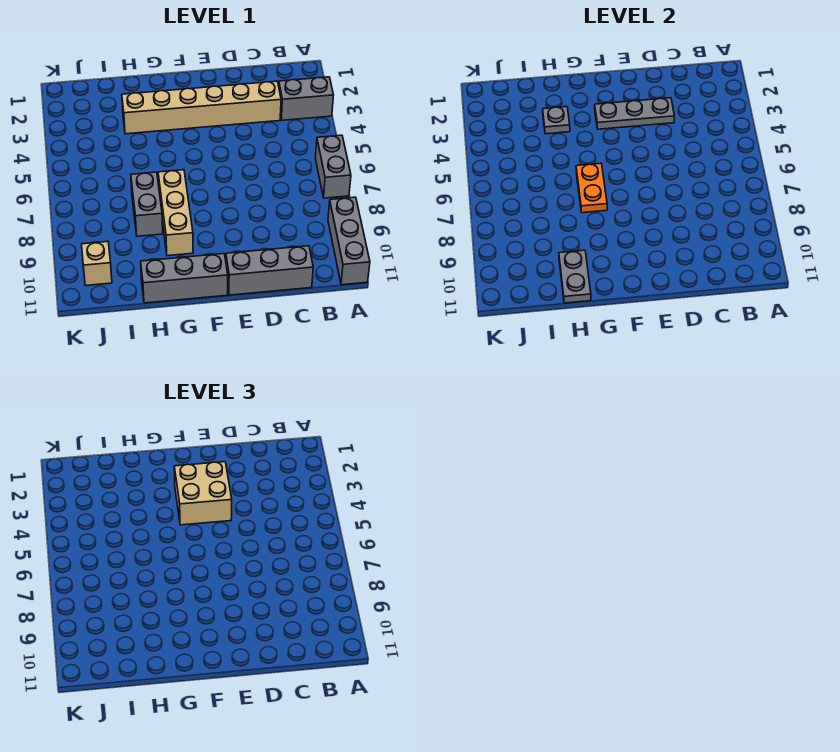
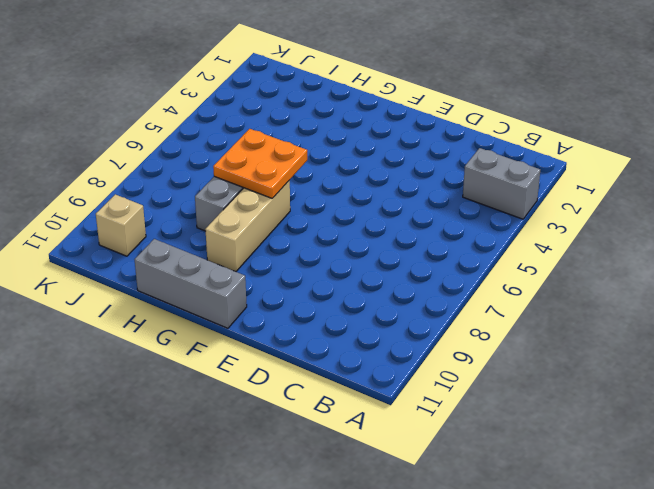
orange 2x2 plate [213,129,307,198] -> orange 1x2 plate [576,163,607,213]
none -> grey 1x2 brick [315,135,351,198]
none -> grey 1x3 brick [328,197,370,285]
none -> tan 1x6 brick [122,81,281,134]

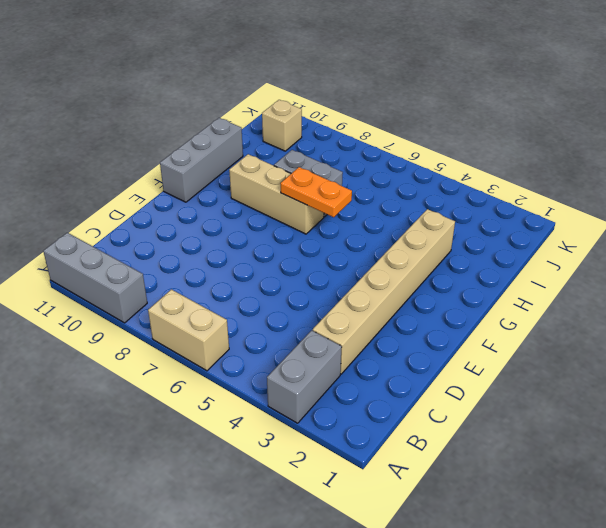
tan 1x2 brick [148,289,229,371] -> grey 1x2 brick [315,135,351,198]
none -> grey 1x3 brick [226,246,313,295]
none -> grey 1x3 plate [595,98,674,129]
none -> grey 1x1 plate [543,107,570,134]

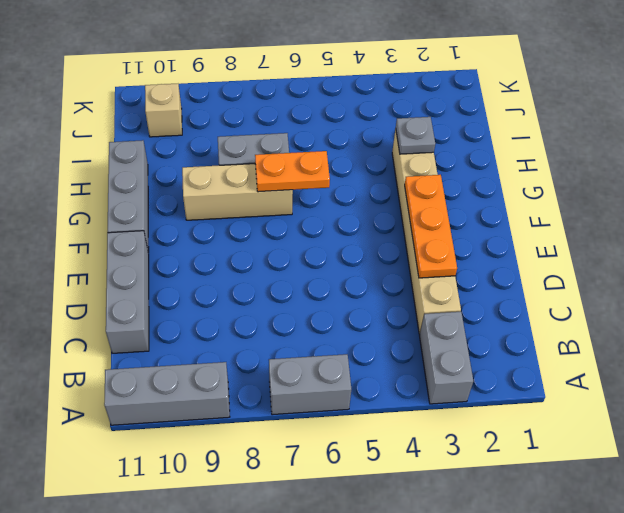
orange 1x3 plate [405,175,457,278] -> grey 1x3 plate [595,98,674,129]
none -> grey 1x2 plate [559,250,591,303]
none -> tan 2x2 brick [174,462,232,525]

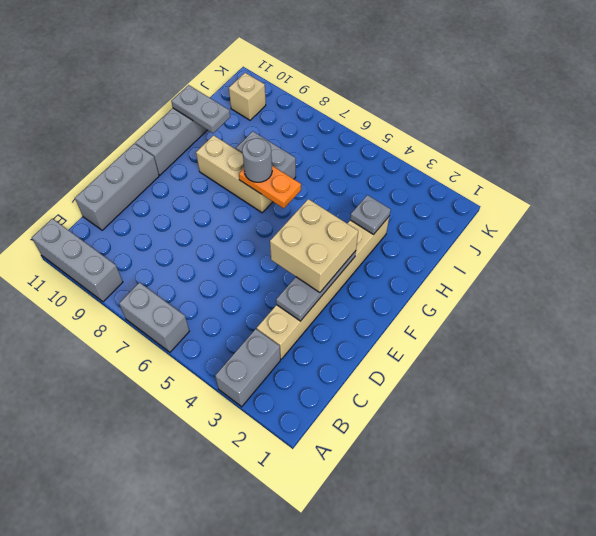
grey 1x1 round brick [242,138,272,182] -> none

